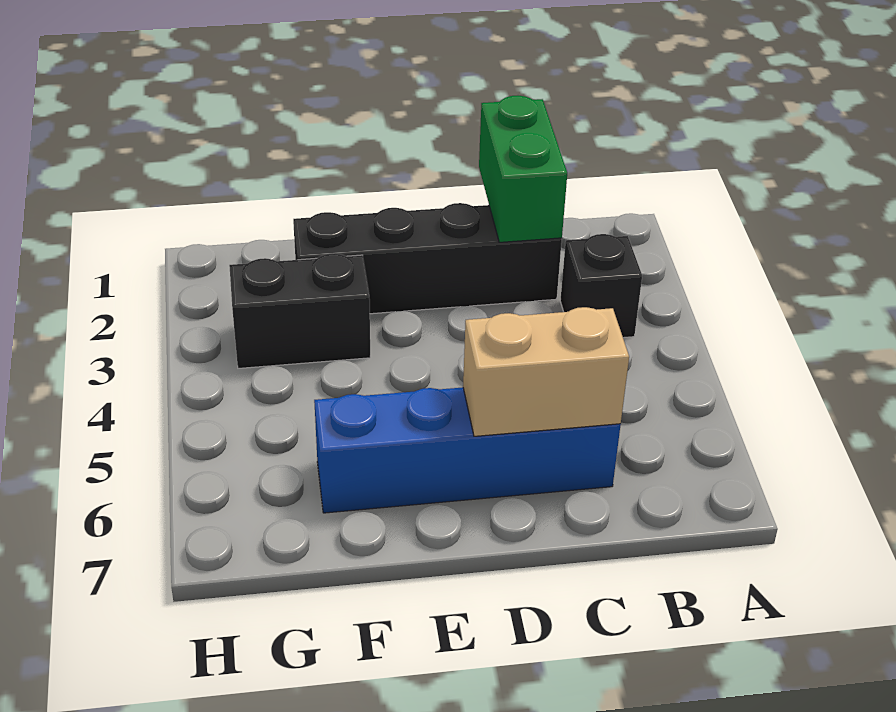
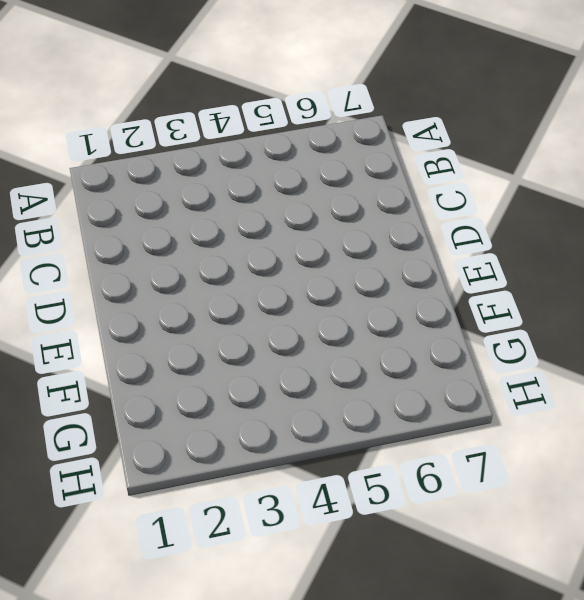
none -> black 1x1 brick [560,234,642,338]
none -> black 1x4 brick [293,203,562,314]

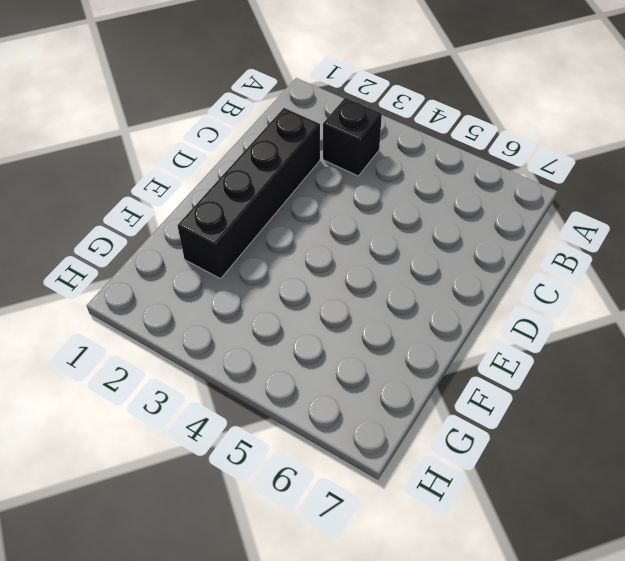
none -> blue 1x4 brick [314,387,621,513]
none -> black 1x2 brick [229,253,370,368]

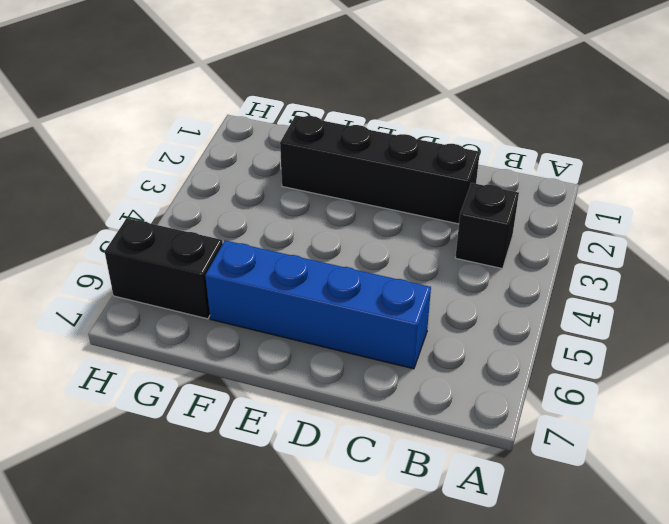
black 1x2 brick [105,218,223,319] -> black 1x2 brick moved to [229,253,370,368]
none -> green 1x2 brick [479,96,567,242]
none -> tan 1x2 brick [463,307,629,436]

